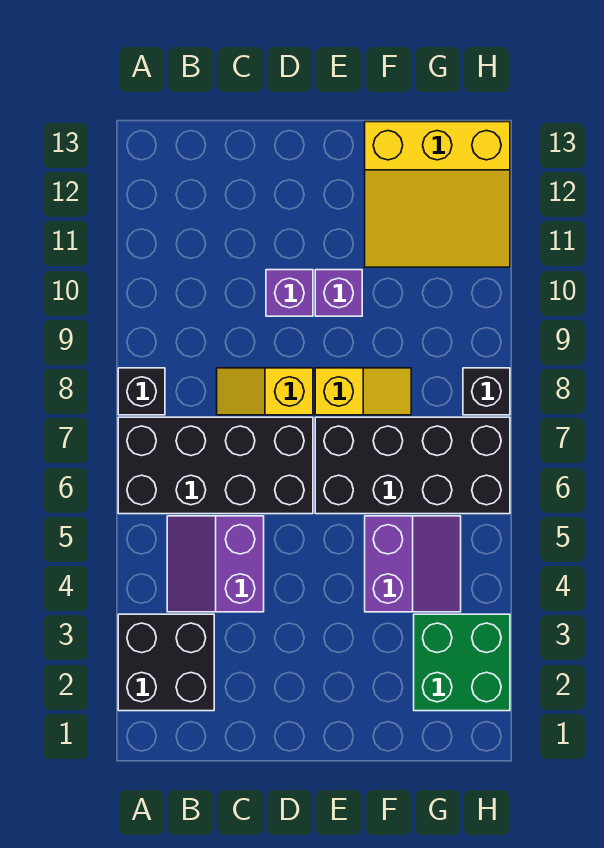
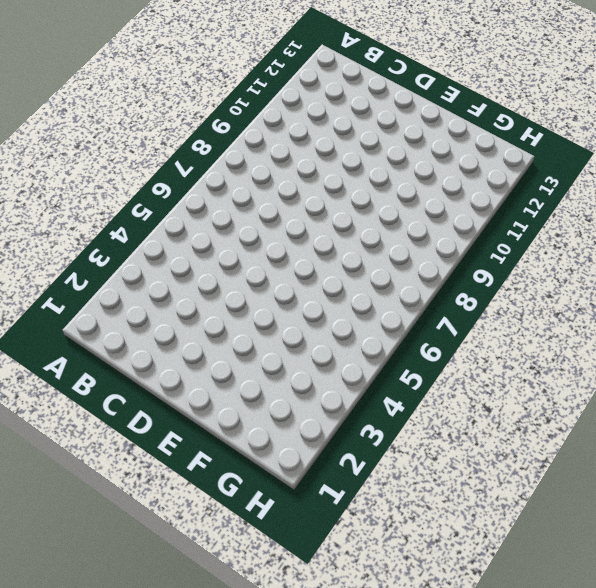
none -> black 2x2 brick [118,614,214,711]
none -> black 2x4 brick [118,417,313,514]
none -> black 1x1 brick [118,368,165,415]

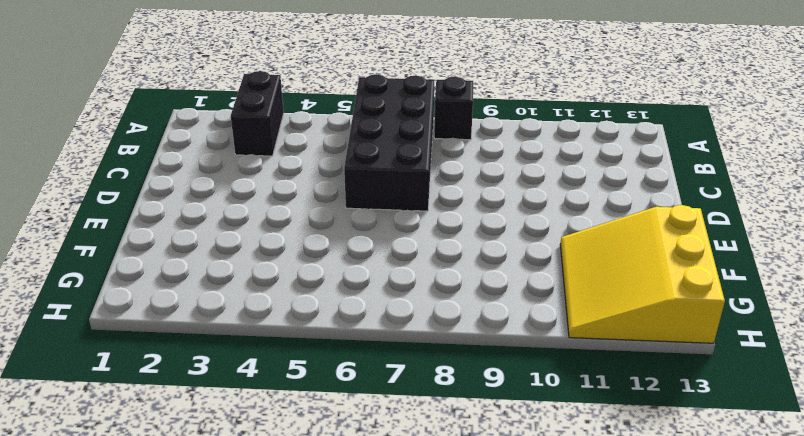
black 1x2 brick [231,71,284,156] -> black 2x2 brick [118,614,214,711]
none -> purple 2x2 slope [167,516,264,612]
none -> yellow 1x2 slope [217,368,313,415]
none -> purple 1x1 brick [266,270,313,316]

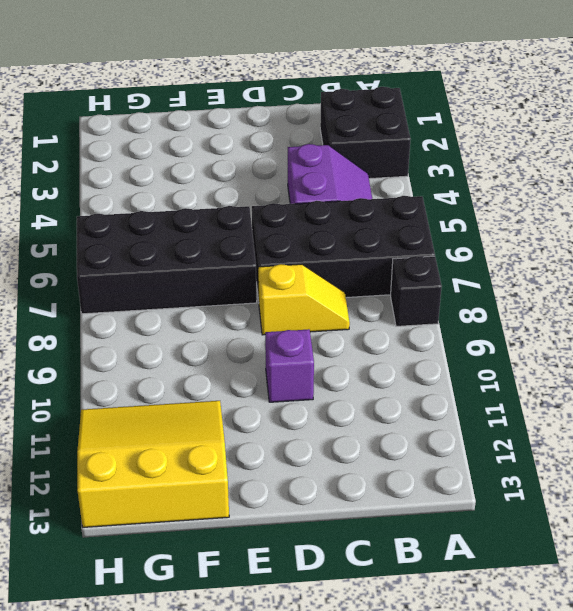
none -> yellow 1x2 slope [315,368,411,415]
none -> purple 1x1 brick [315,270,362,316]
none -> purple 2x2 slope [365,516,461,612]

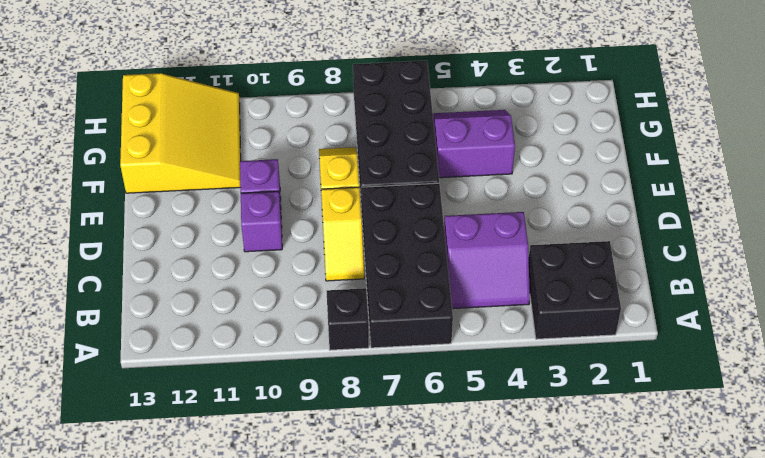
none -> green 2x2 brick [414,614,510,711]
none -> black 1x1 brick [463,368,510,415]

